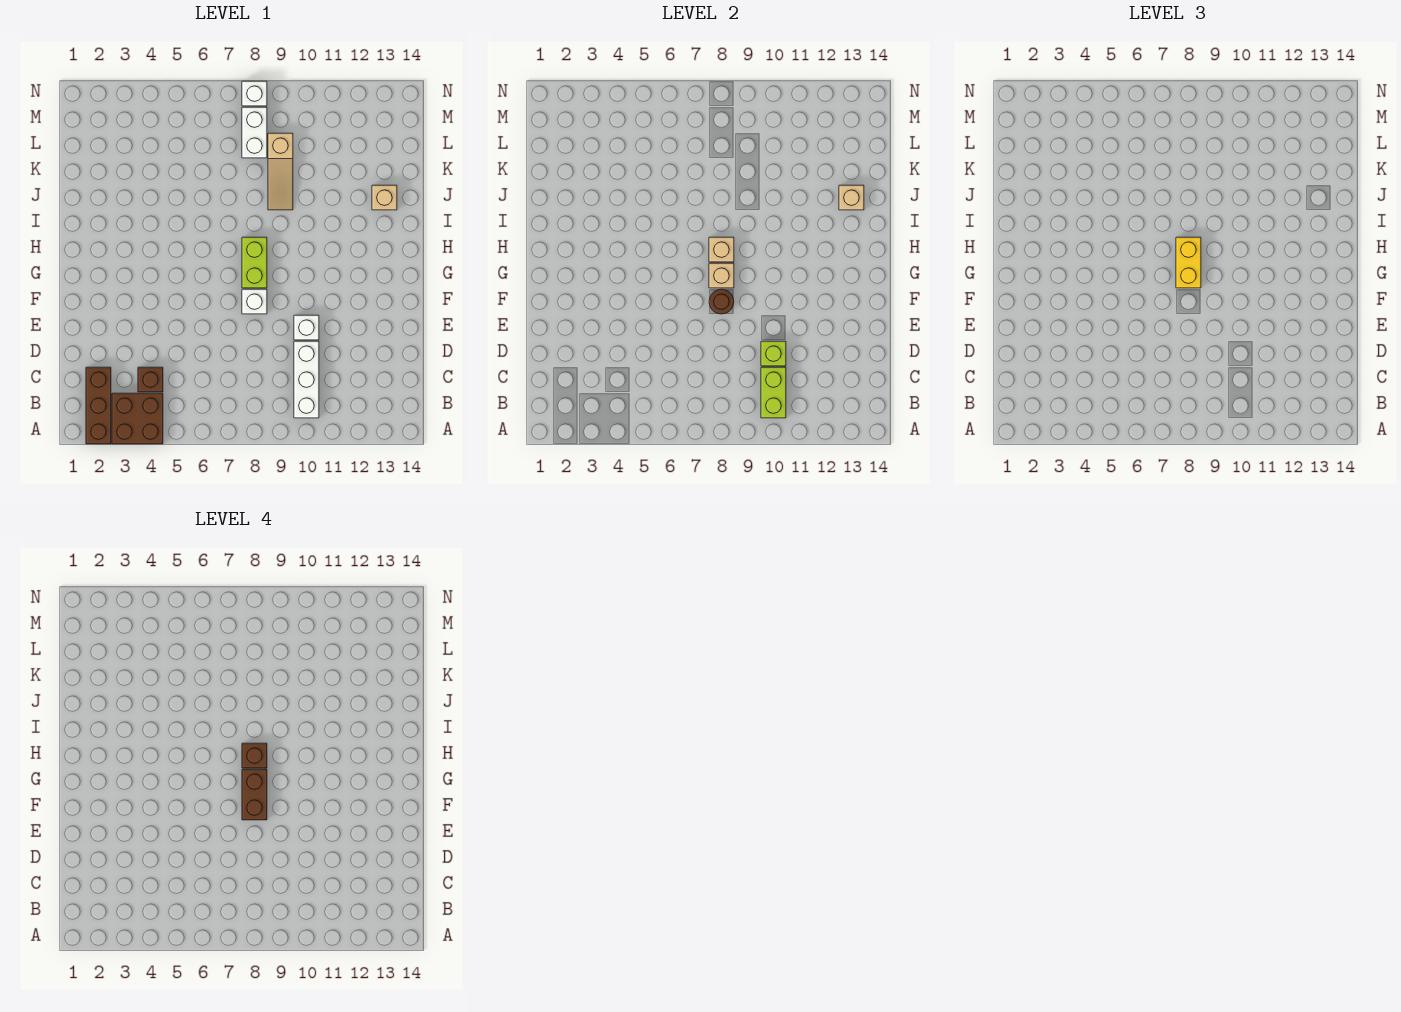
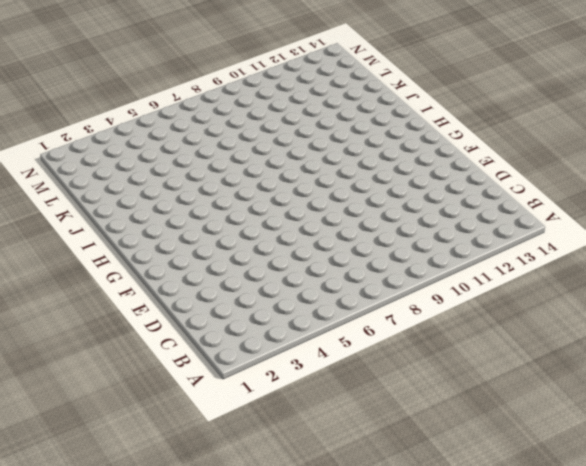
none -> brown 1x3 brick [86,367,111,444]
none -> brown 2x2 brick [112,393,163,444]
none -> white 1x3 brick [294,341,319,418]

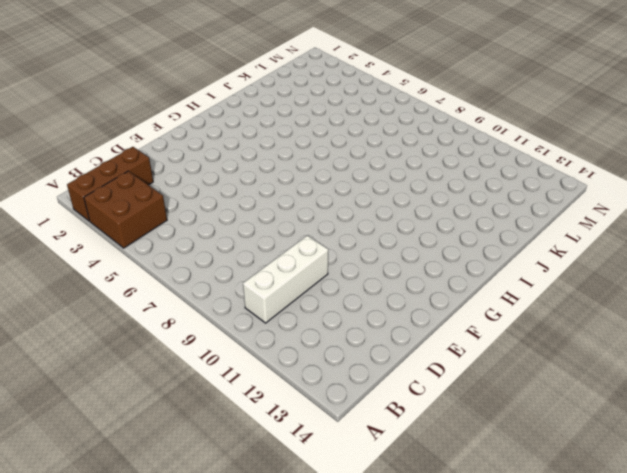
none -> brown 1x1 brick [138,367,163,392]
none -> white 1x1 brick [294,315,319,340]
none -> white 1x1 brick [242,289,267,314]

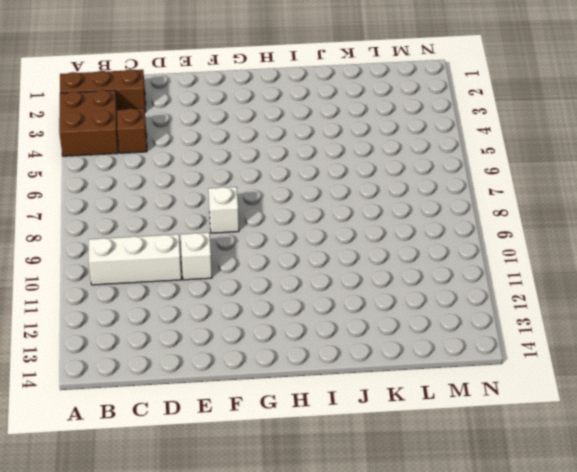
none -> lime 1x2 brick [242,237,267,288]
none -> tan 1x3 slope [268,133,293,210]
none -> tan 1x1 brick [372,185,397,210]

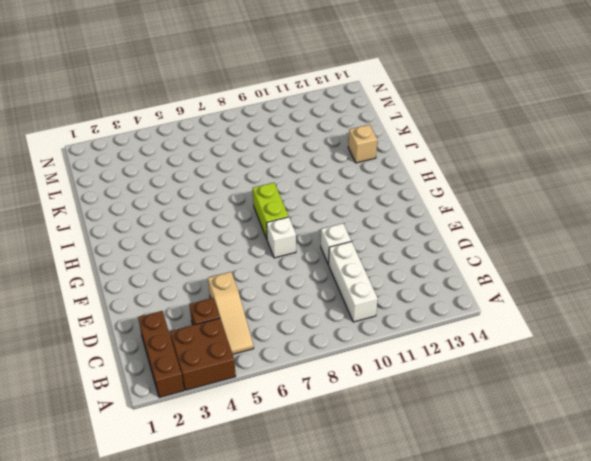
tan 1x3 slope [208,272,254,354] -> tan 1x3 slope moved to [268,133,293,210]
none -> white 1x2 brick [242,107,267,158]
none -> white 1x1 brick [242,81,267,106]
none -> lime 1x2 brick [761,367,786,418]

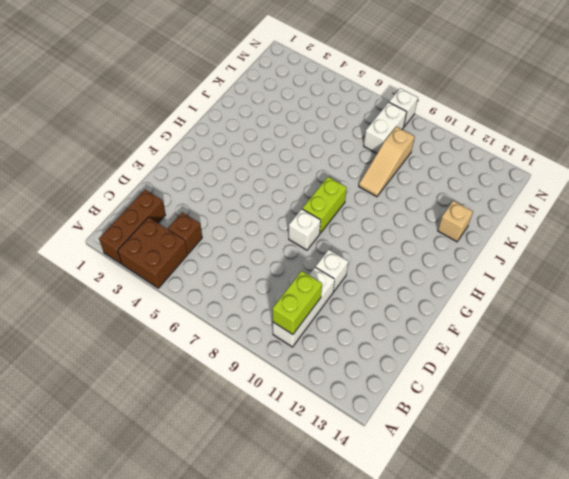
none -> lime 1x1 brick [761,341,786,366]
none -> brown 1x1 round brick [709,289,734,314]
none -> tan 1x1 brick [709,263,734,288]

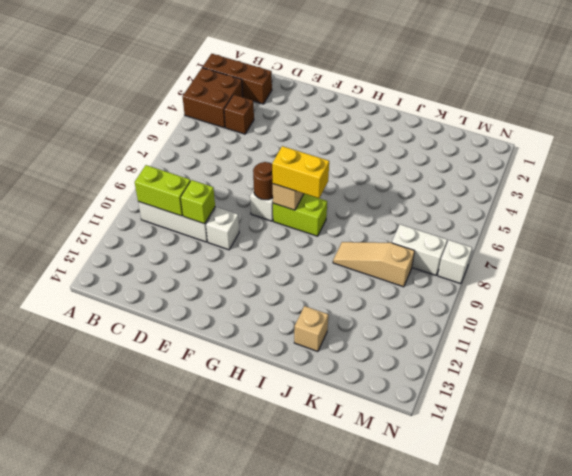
none -> tan 1x1 brick [709,237,734,262]
none -> tan 1x1 brick [839,185,864,210]
none -> brown 1x2 brick [242,769,267,820]

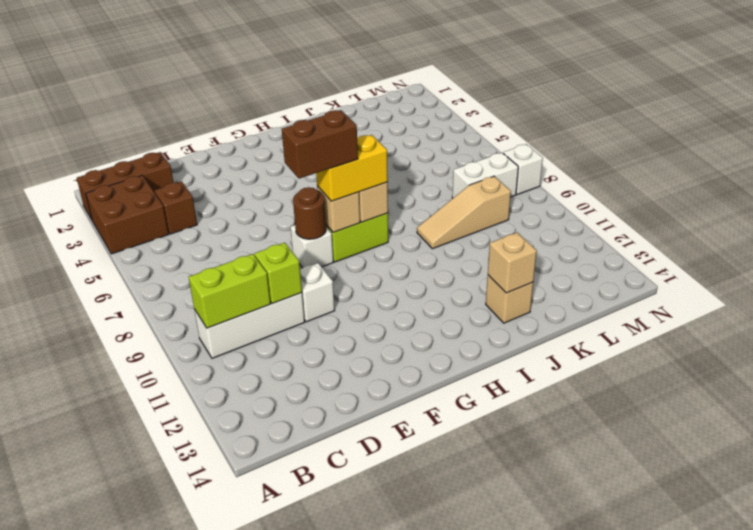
none -> brown 1x1 brick [242,743,267,768]

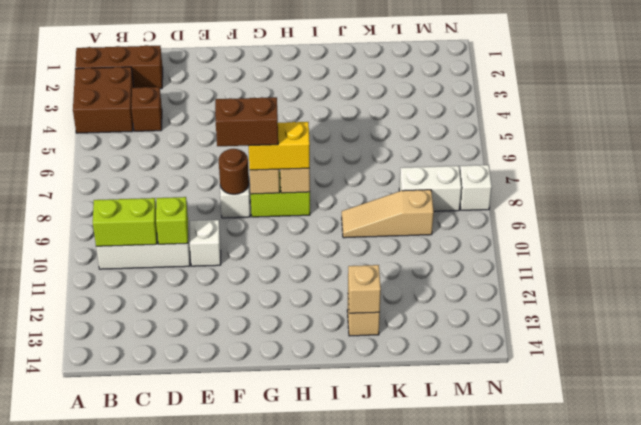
none -> brown 1x1 brick [242,743,267,768]

